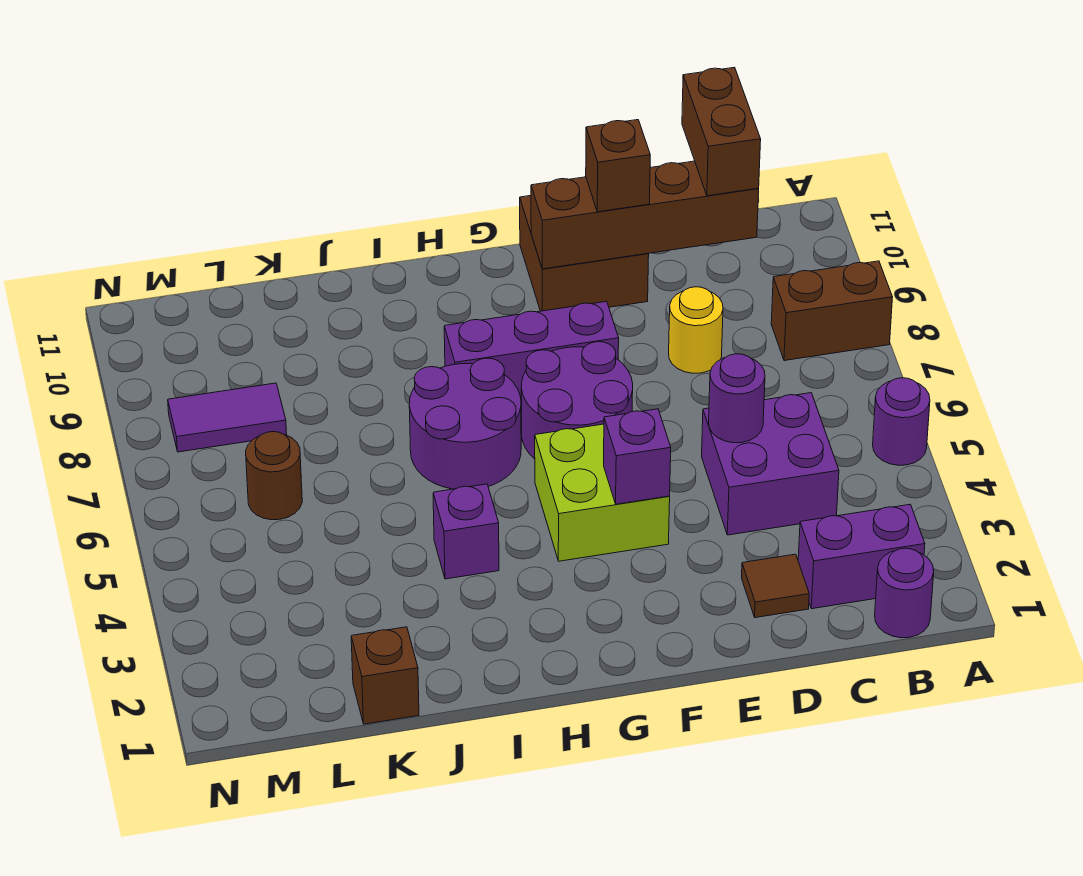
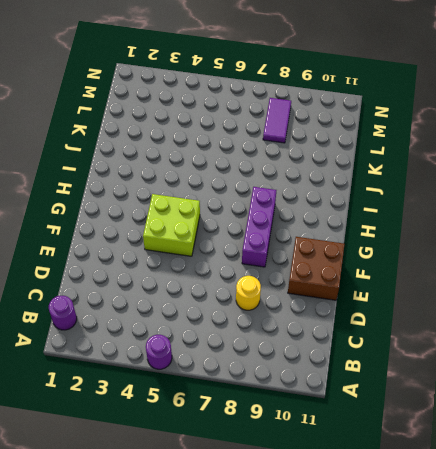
none -> brown 1x2 brick [771,261,893,361]
none -> purple 1x2 brick [798,505,925,609]
none -> purple 2x2 brick [702,393,839,535]

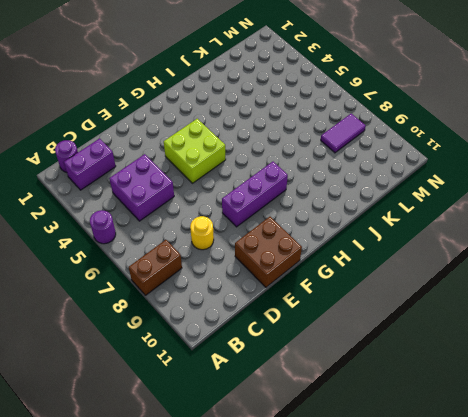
none -> brown 1x1 tile [742,554,809,618]
none -> purple 2x2 round brick [521,342,633,459]
none -> purple 2x2 round brick [409,358,521,489]

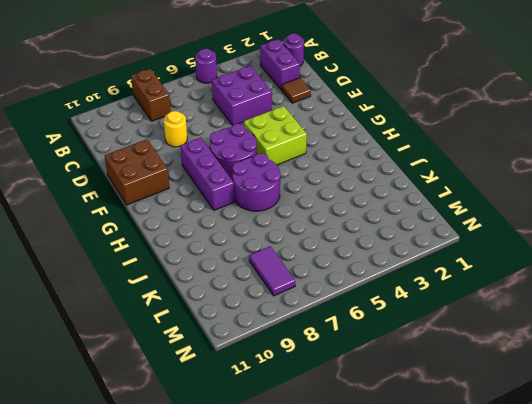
none -> purple 1x1 brick [433,484,499,579]
none -> brown 1x1 brick [351,627,419,724]
none -> brown 1x1 round brick [246,432,302,520]

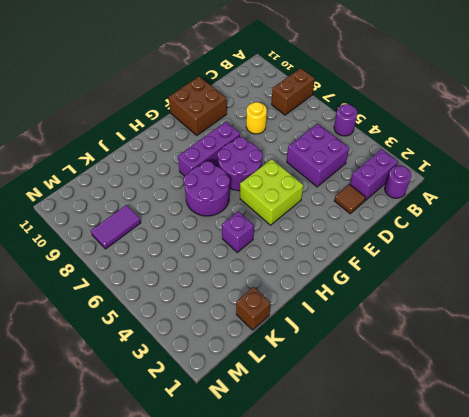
none -> brown 1x1 round brick [246,432,302,520]
none -> brown 1x4 brick [531,161,759,269]
none -> purple 1x1 round brick [709,354,765,443]

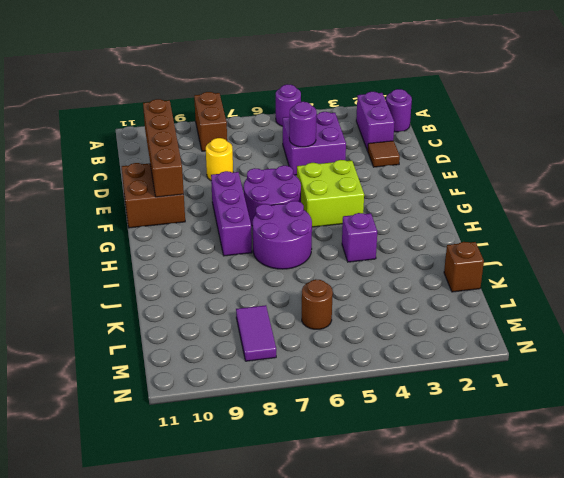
none -> purple 1x1 brick [604,409,671,504]
none -> brown 1x2 brick [682,67,761,196]
none -> brown 1x1 brick [586,120,650,212]

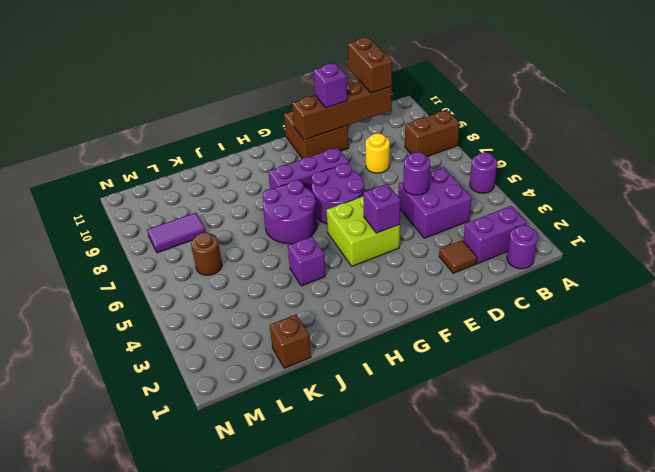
purple 1x1 brick [314,63,347,108] -> brown 1x1 brick [586,120,650,212]

